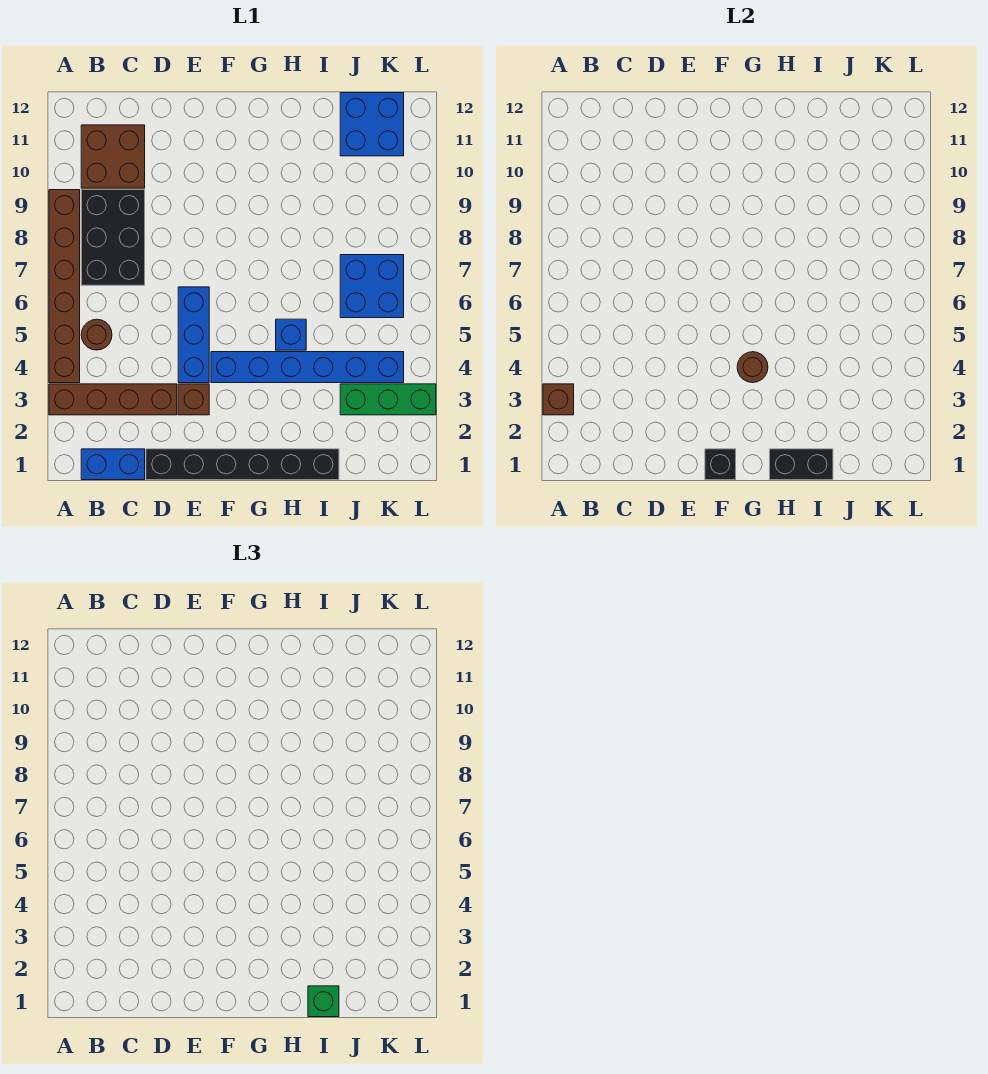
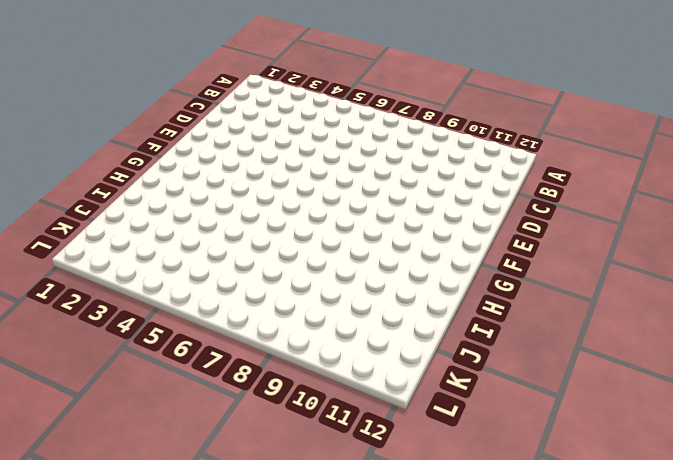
none -> brown 1x4 brick [49,384,177,415]
none -> brown 1x6 brick [49,190,80,383]
none -> blue 1x2 brick [81,449,145,480]

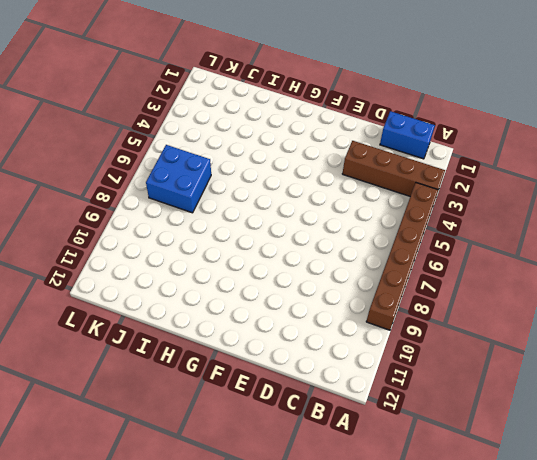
none -> brown 1x1 round brick [81,319,112,350]
none -> black 2x3 brick [81,190,145,285]
none -> brown 2x2 brick [81,125,145,188]

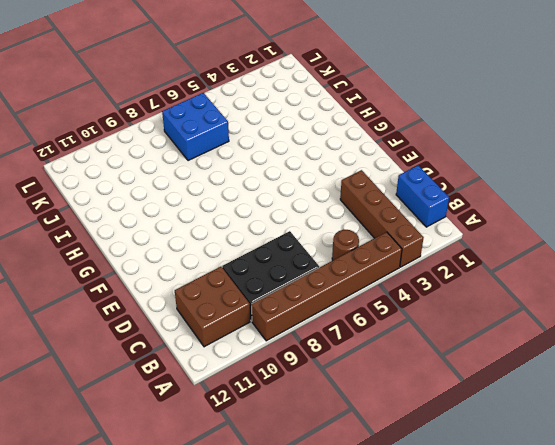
none -> black 1x6 brick [146,449,339,480]
none -> brown 1x1 brick [178,384,209,415]
none -> blue 1x3 brick [178,287,209,383]

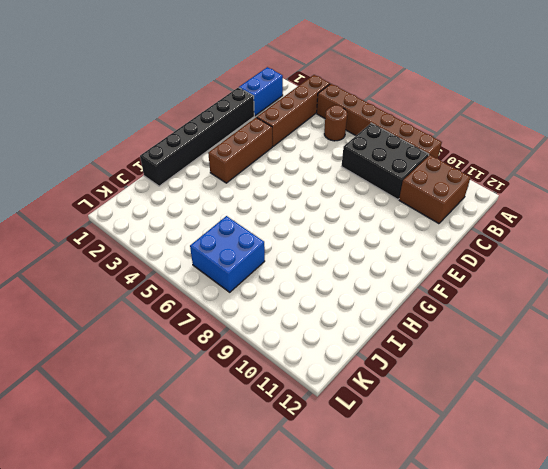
brown 1x3 brick [208,117,272,183] -> brown 1x1 brick [178,384,209,415]
none -> blue 1x3 brick [178,287,209,383]
none -> blue 1x6 brick [211,352,404,383]
none -> blue 1x1 brick [276,319,306,350]

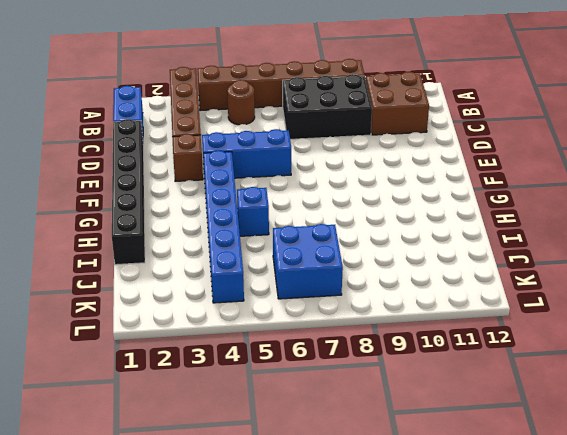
none -> green 1x3 brick [340,384,436,415]
none -> blue 2x2 brick [340,93,404,156]
none -> brown 1x1 brick [543,384,574,415]

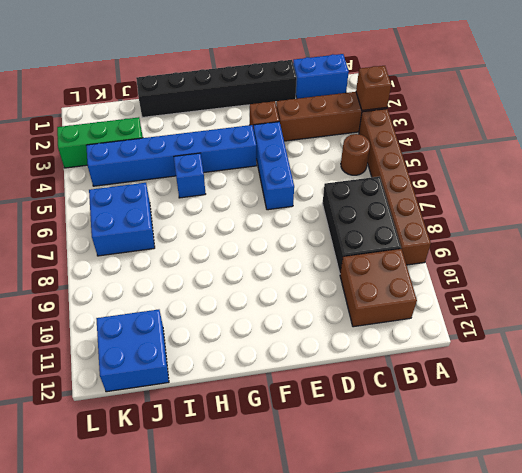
none -> black 1x1 brick [705,449,736,480]
none -> brown 1x1 round brick [737,352,768,383]
none -> black 1x2 brick [770,449,833,480]

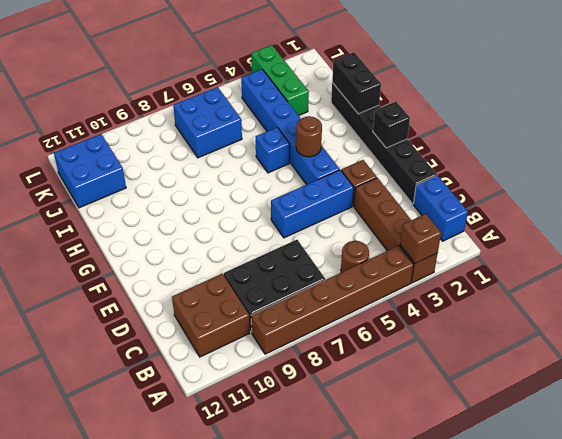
none -> green 1x1 brick [308,986,339,1017]

